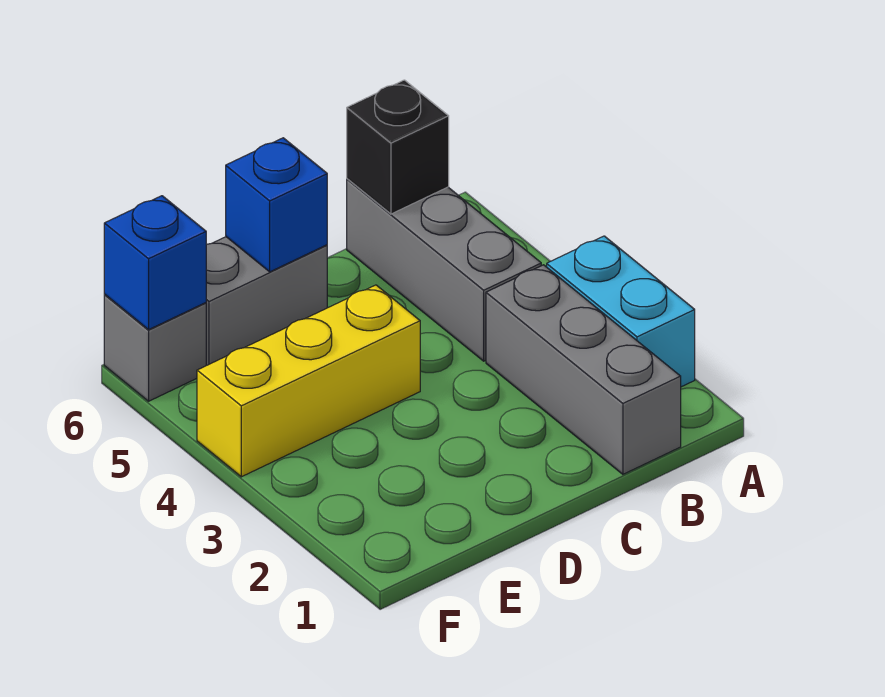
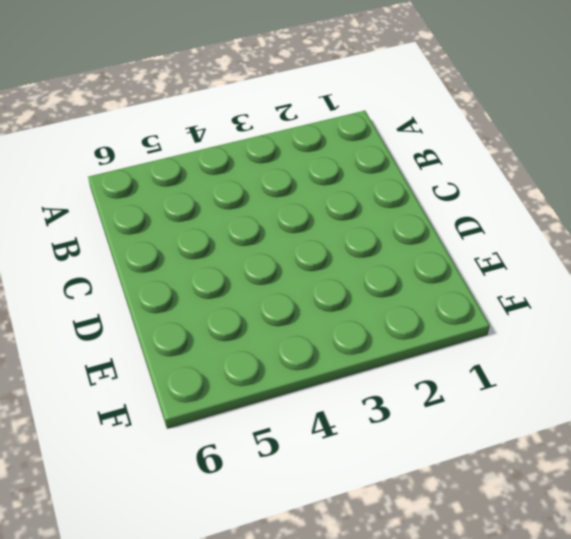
none -> cyan 1x2 brick [547,236,695,387]
none -> grey 1x3 brick [486,265,681,474]

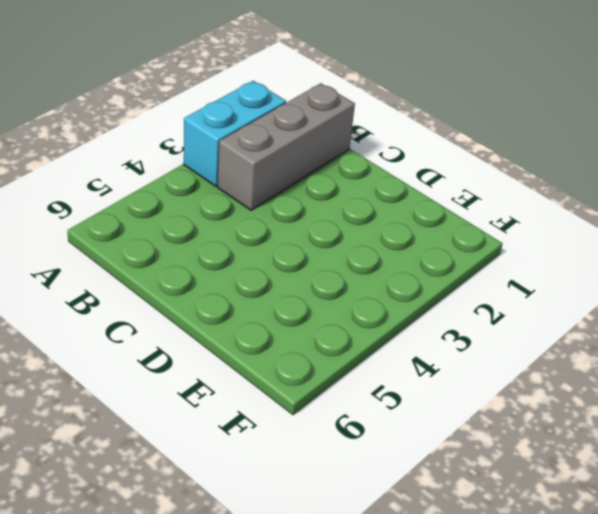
none -> grey 1x3 brick [347,179,541,361]
none -> yellow 1x3 brick [197,285,420,477]

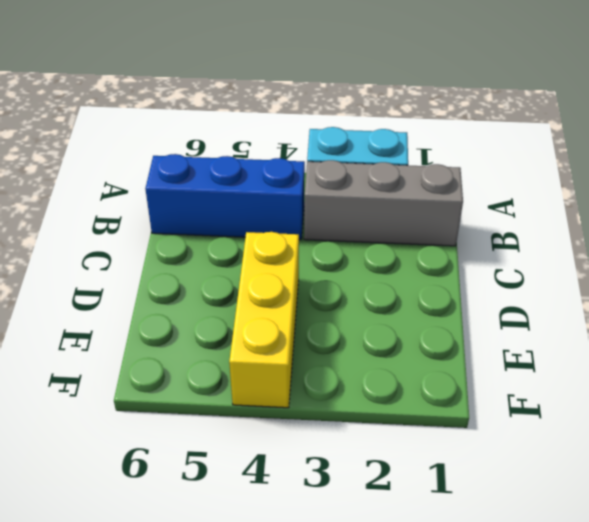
blue 1x3 brick [145,154,305,240] -> grey 1x3 brick [347,179,541,361]
none -> grey 1x2 brick [206,237,327,365]
none -> grey 1x1 brick [104,295,206,401]

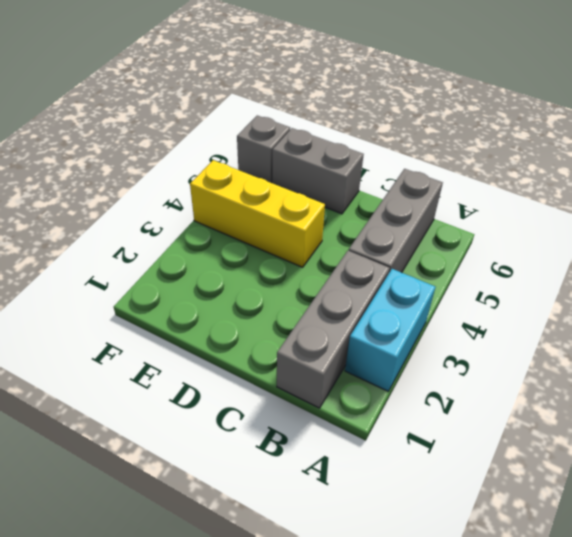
none -> black 1x1 brick [347,80,449,214]
none -> blue 1x1 brick [226,138,327,272]

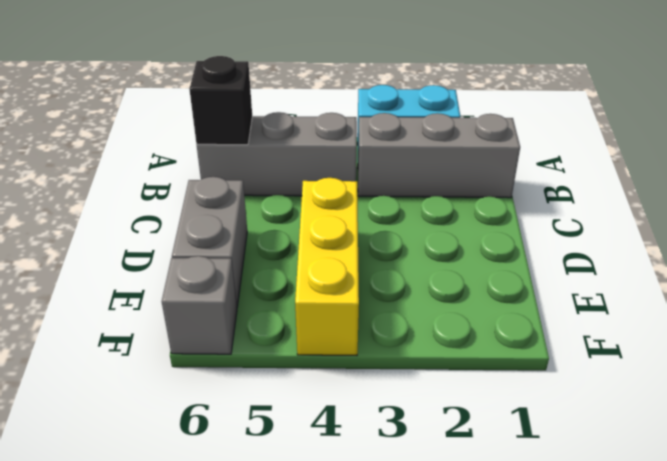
none -> blue 1x1 brick [226,138,327,272]
none -> blue 1x1 brick [104,196,206,330]

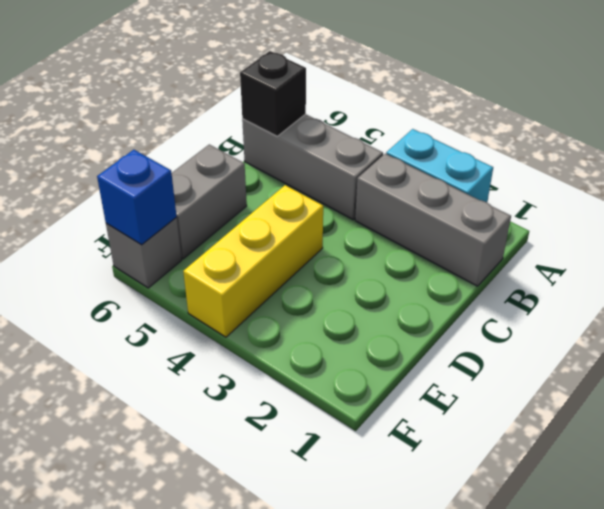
none -> blue 1x1 brick [226,138,327,272]

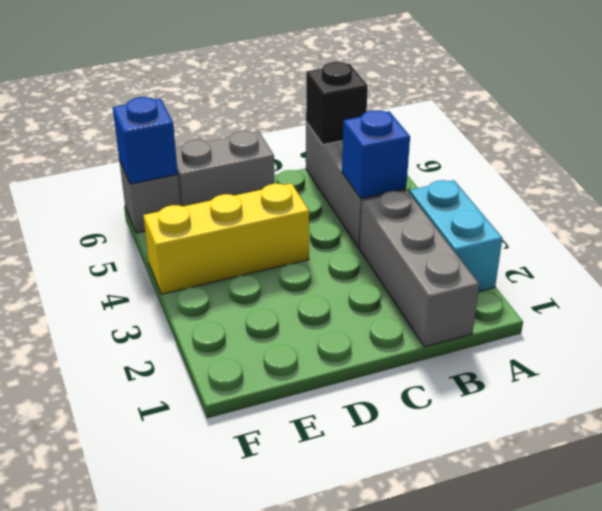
blue 1x1 brick [342,110,410,199] -> blue 1x1 brick moved to [226,138,327,272]

